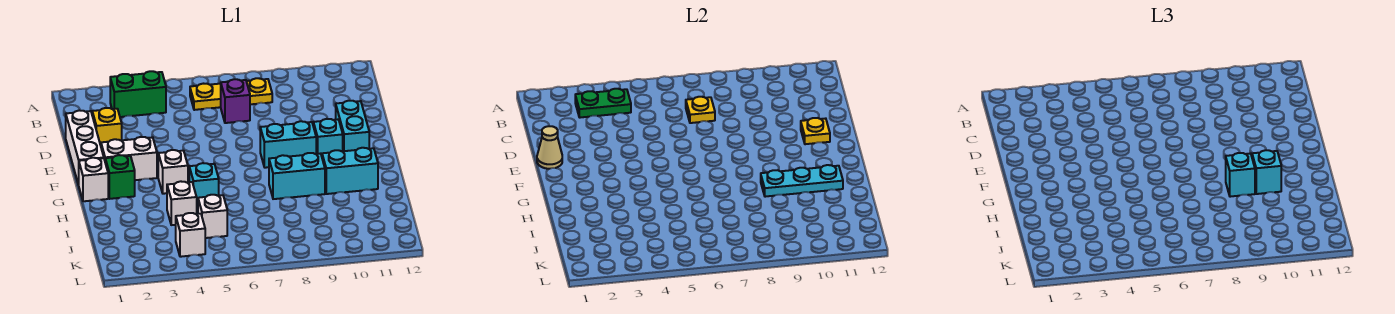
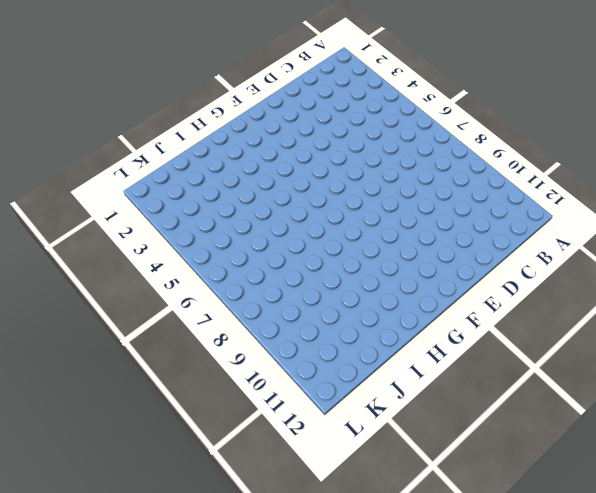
none -> green 1x2 brick [110,71,166,117]
none -> yellow 1x3 plate [190,78,272,110]
none -> purple 1x1 brick [221,79,250,123]

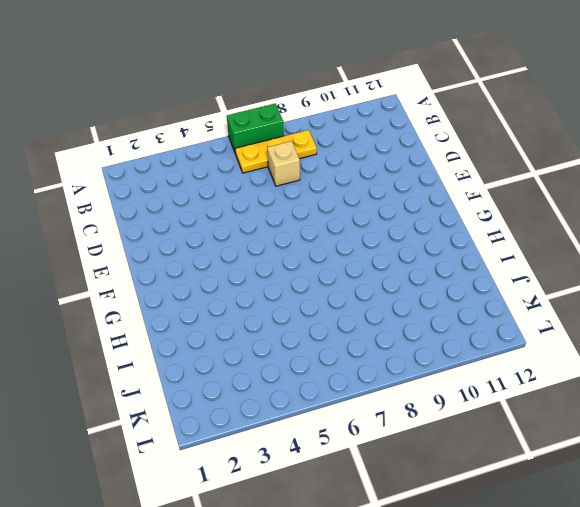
green 1x2 brick [227,103,284,154] -> green 1x2 brick moved to [110,71,166,117]
tan 1x1 brick [267,141,300,186] -> purple 1x1 brick [221,79,250,123]
none -> white 1x3 brick [66,110,104,185]
none -> yellow 1x1 brick [92,108,122,145]
none -> cyan 1x2 brick [336,100,369,151]

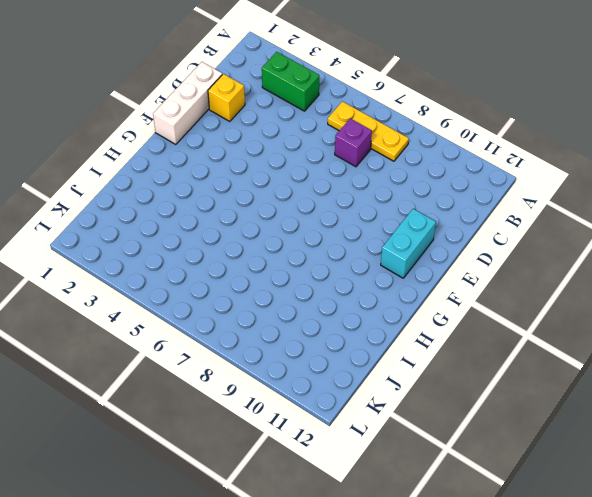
none -> white 1x2 brick [101,137,157,180]
none -> cyan 1x2 brick [260,121,316,168]
none -> cyan 1x1 brick [313,119,343,156]

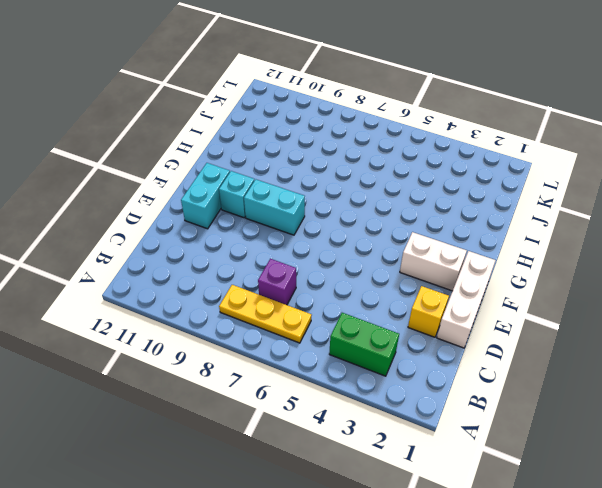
none -> white 1x1 brick [79,158,108,201]
none -> green 1x1 brick [105,155,135,199]
none -> white 1x1 brick [158,150,188,194]

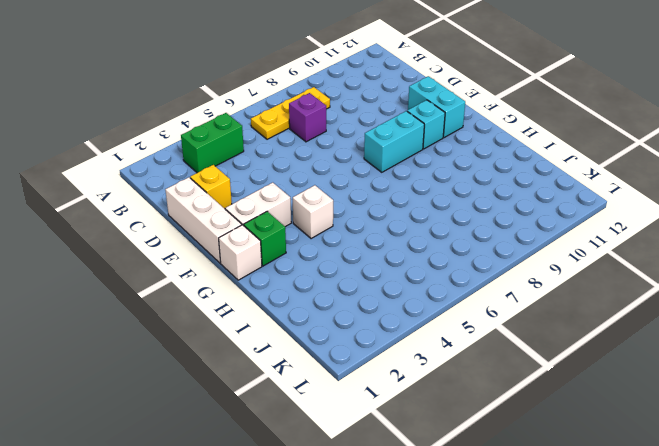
none -> cyan 1x1 brick [189,163,219,207]
none -> cyan 1x2 brick [269,153,325,199]
none -> cyan 1x2 brick [322,148,378,194]

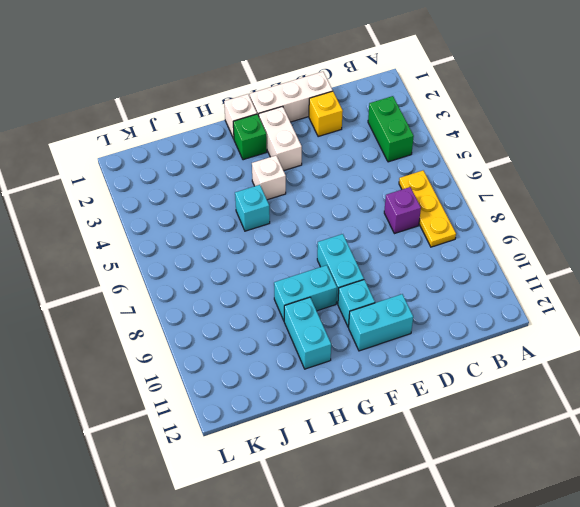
cyan 1x2 brick [274,265,337,321] -> cyan 1x2 brick turned to [269,153,325,199]
none -> white 1x1 brick [167,181,197,225]
none -> white 1x1 brick [198,195,227,238]
none -> white 1x1 brick [176,213,205,257]

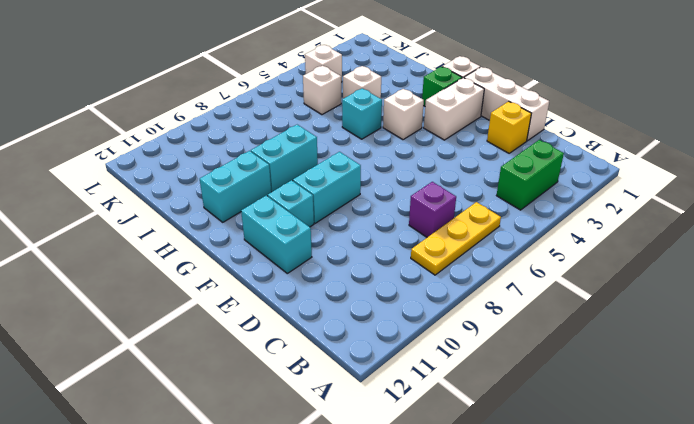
none -> green 1x2 plate [575,89,631,118]
none -> yellow 1x1 plate [686,97,715,123]
none -> tan 1x1 cone [537,126,562,169]

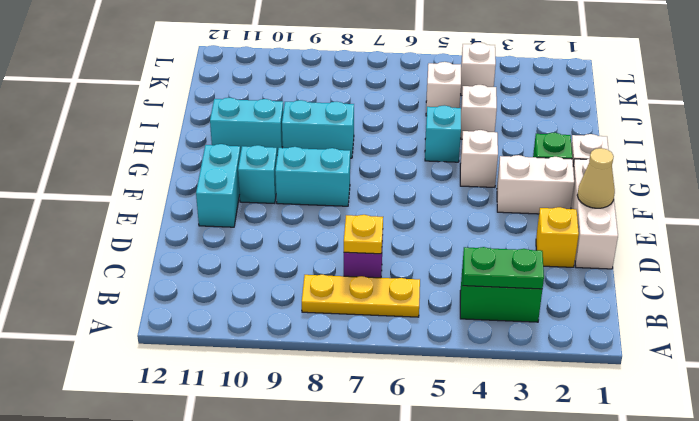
none -> yellow 1x1 plate [801,118,830,144]
none -> cyan 1x3 plate [761,165,843,197]
none -> cyan 1x1 brick [1226,153,1255,197]

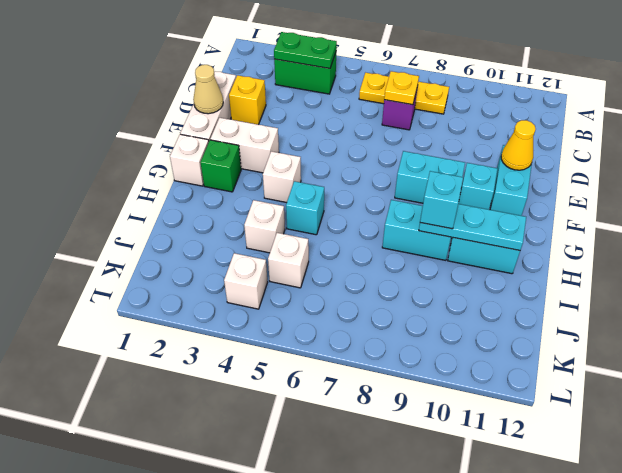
yellow 1x1 cone [501,120,536,170] -> yellow 1x1 plate [801,118,830,144]
none -> cyan 1x1 brick [1252,150,1281,194]

